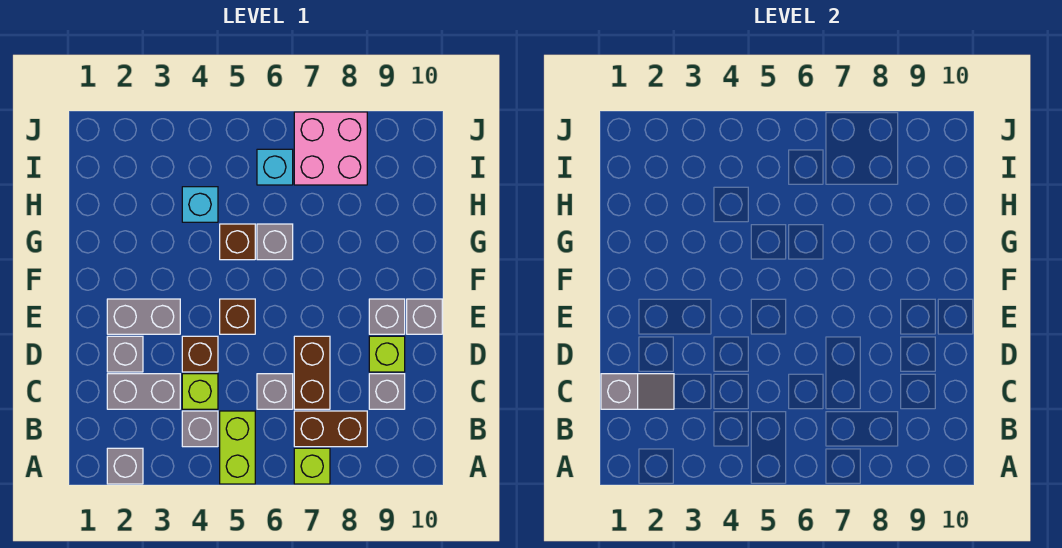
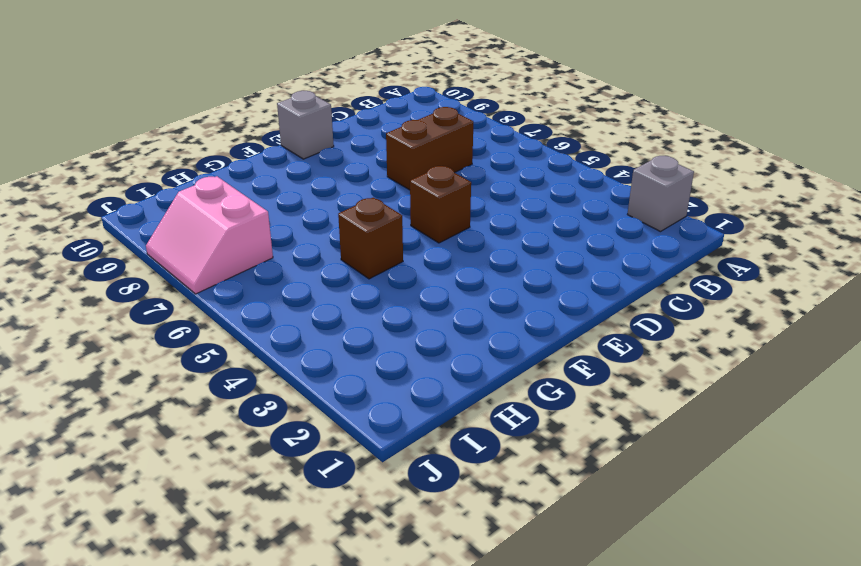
pink 2x2 slope [146,176,273,294] -> pink 2x2 brick [294,112,367,185]
none -> lime 1x2 brick [220,411,255,484]
none -> lime 1x1 brick [294,448,330,484]
none -> grey 1x1 brick [182,411,218,447]

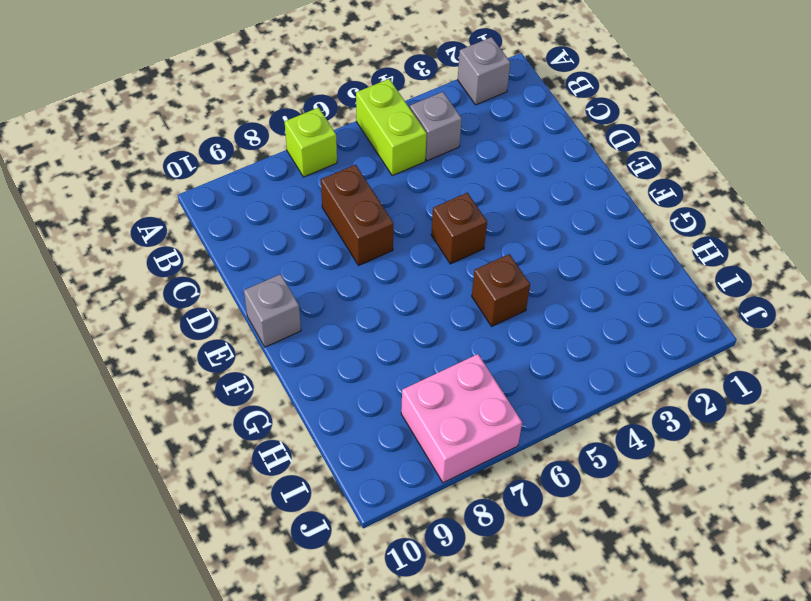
none -> brown 1x2 brick [294,411,367,447]
none -> grey 1x2 brick [107,374,180,409]
none -> lime 1x1 brick [182,374,218,409]

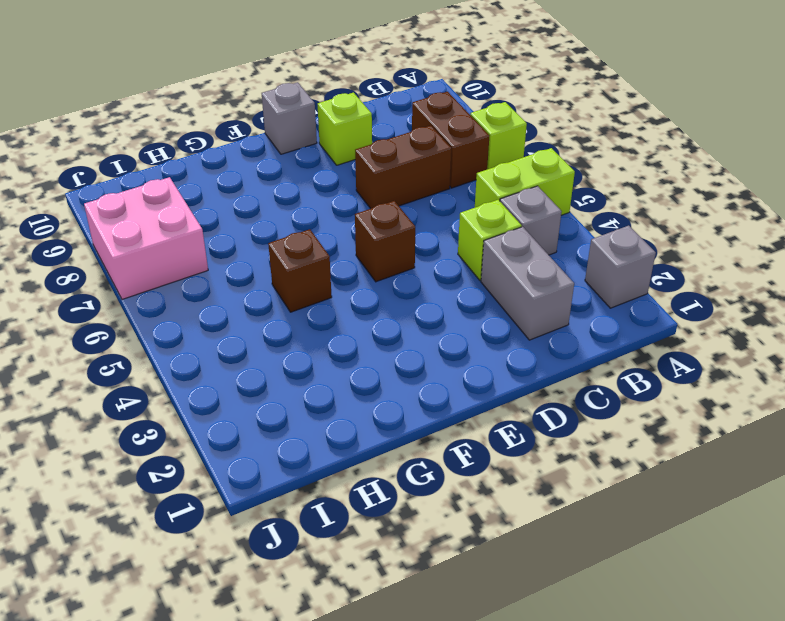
none -> grey 1x1 brick [257,374,293,409]
none -> grey 1x1 brick [369,374,405,409]
none -> grey 1x1 brick [107,336,143,372]

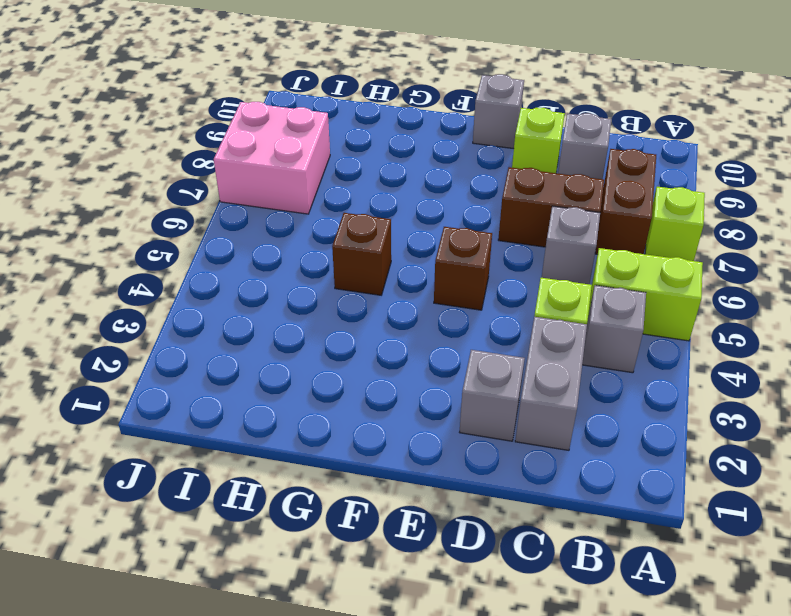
none -> grey 1x1 brick [107,448,143,484]
none -> brown 1x1 brick [182,336,218,372]
none -> grey 1x2 brick [107,299,180,334]

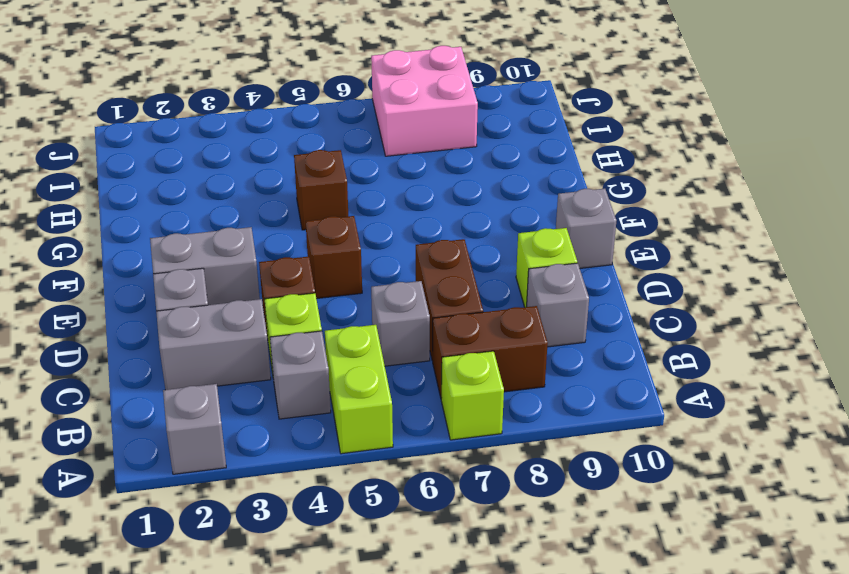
none -> grey 1x1 brick [369,299,405,334]
none -> grey 1x1 brick [257,224,293,260]
none -> cyan 1x1 brick [182,187,218,222]

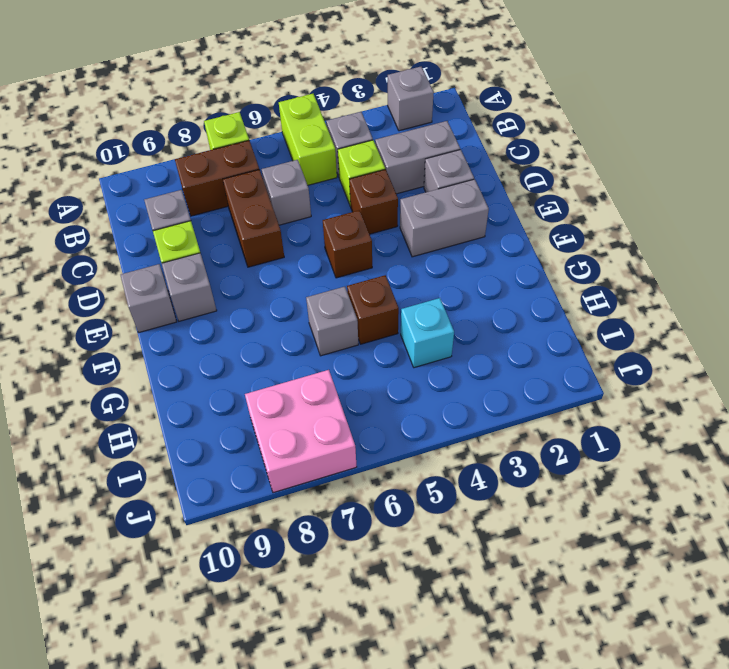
none -> cyan 1x1 brick [257,149,293,185]
none -> grey 1x2 slope [601,374,674,409]

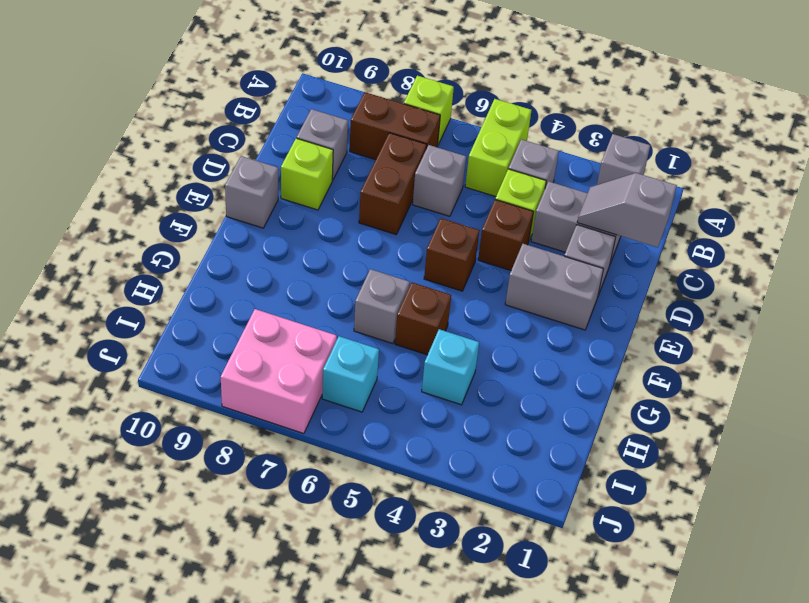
none -> grey 1x1 brick [369,299,405,334]

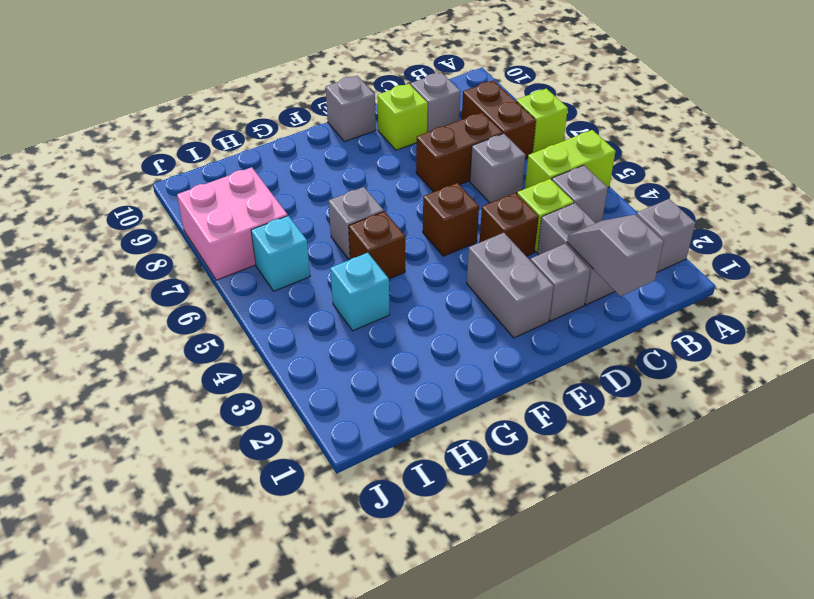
none -> grey 1x1 brick [369,299,405,334]

